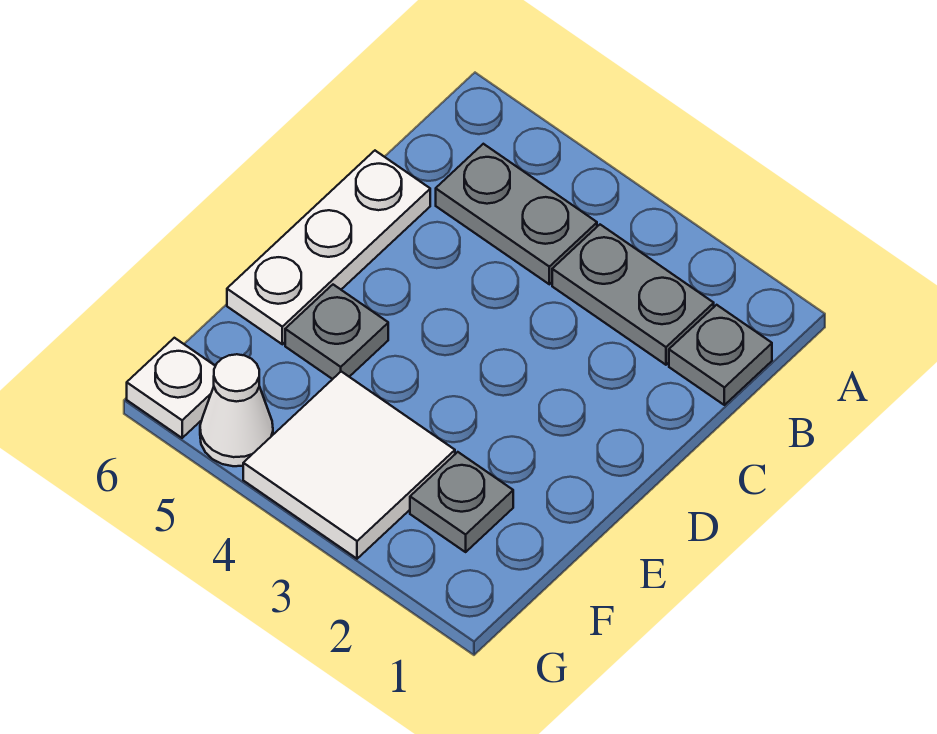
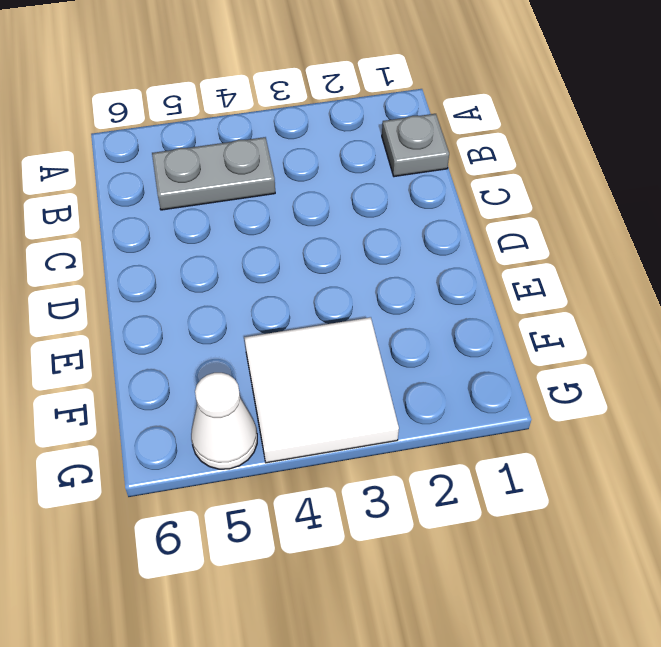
none -> grey 1x2 plate [552,225,714,365]
none -> white 1x3 plate [227,151,430,344]

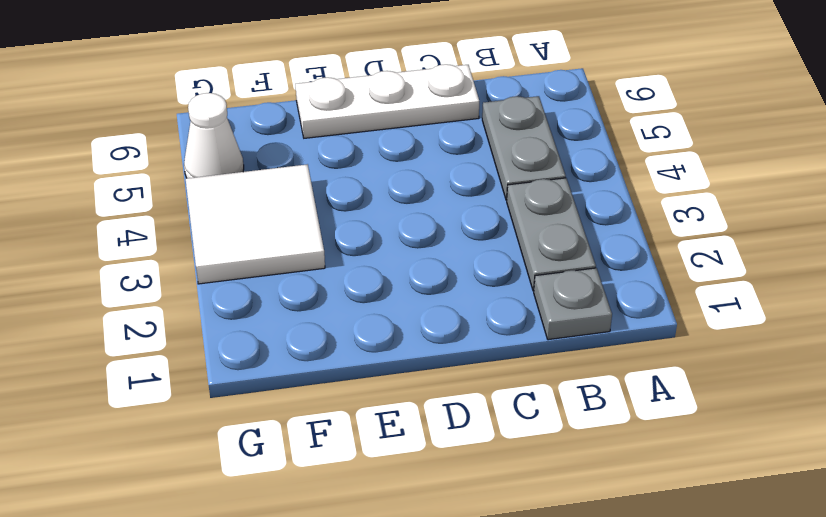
none -> grey 1x1 plate [285,285,388,379]
none -> grey 1x1 plate [410,452,513,552]

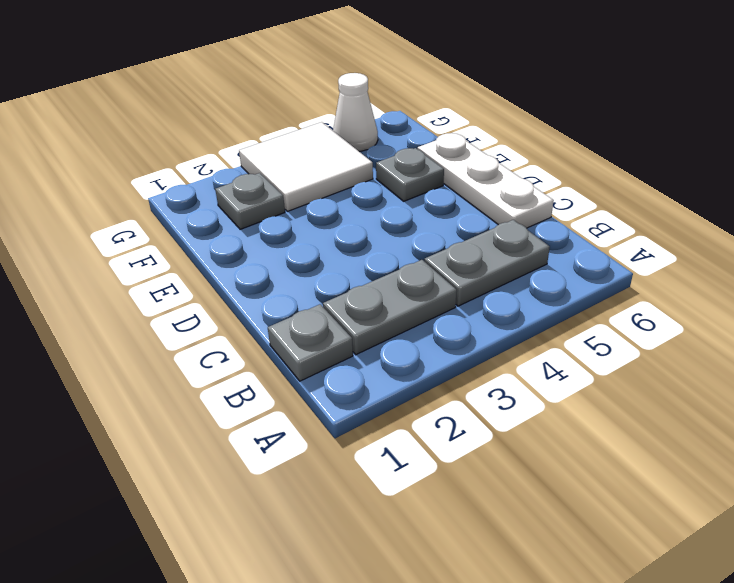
none -> white 1x1 plate [127,338,215,438]

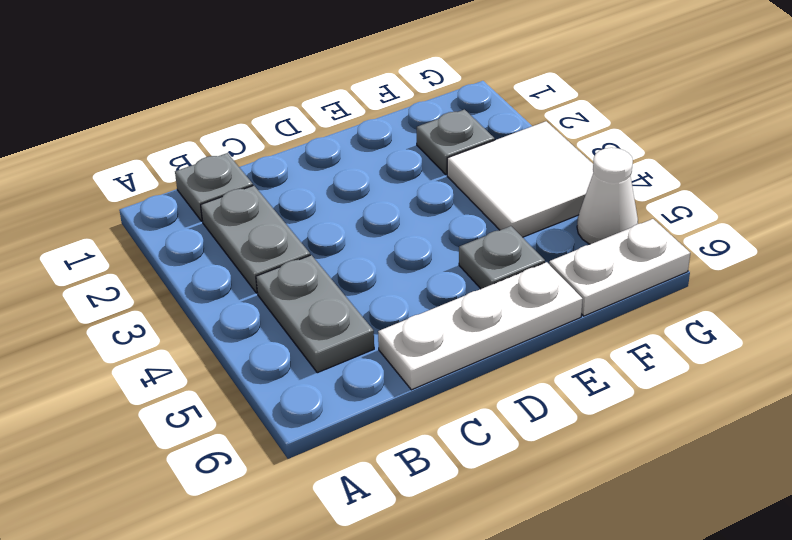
white 1x2 plate [549,219,690,316] -> white 1x1 plate [127,338,215,438]

